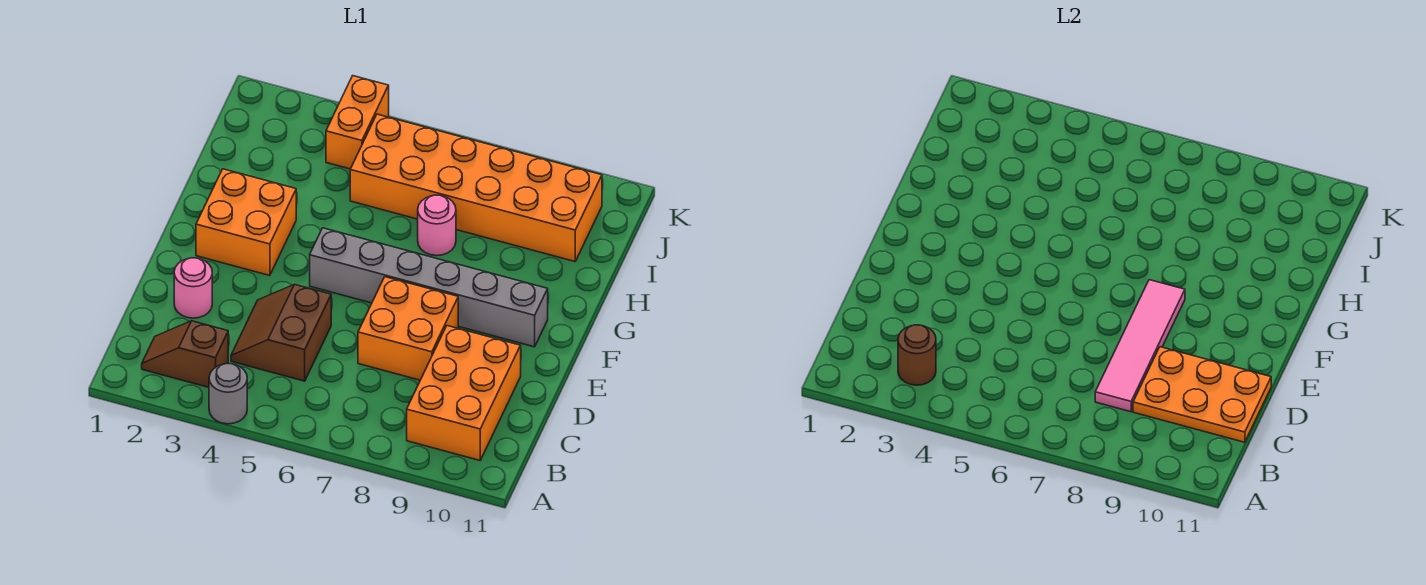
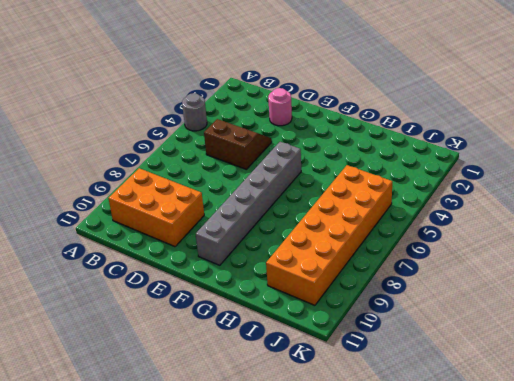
none -> brown 1x2 slope [142,321,228,387]
none -> orange 2x2 brick [358,277,458,380]
none -> orange 2x2 brick [196,169,296,276]

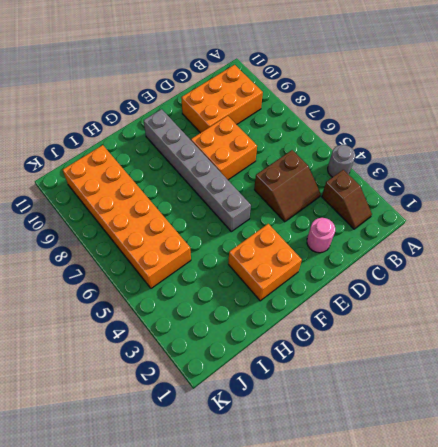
none -> pink 1x1 round brick [418,195,456,256]
none -> orange 1x2 brick [326,76,389,169]
none -> brown 1x1 round brick [898,325,936,385]

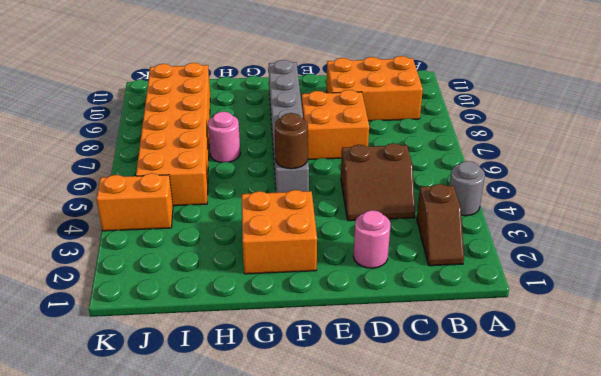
brown 1x1 round brick [275,113,308,169] -> brown 1x1 round brick moved to [898,325,936,385]
none -> pink 1x4 tile [1095,280,1185,412]
none -> orange 2x3 plate [1133,347,1271,442]

